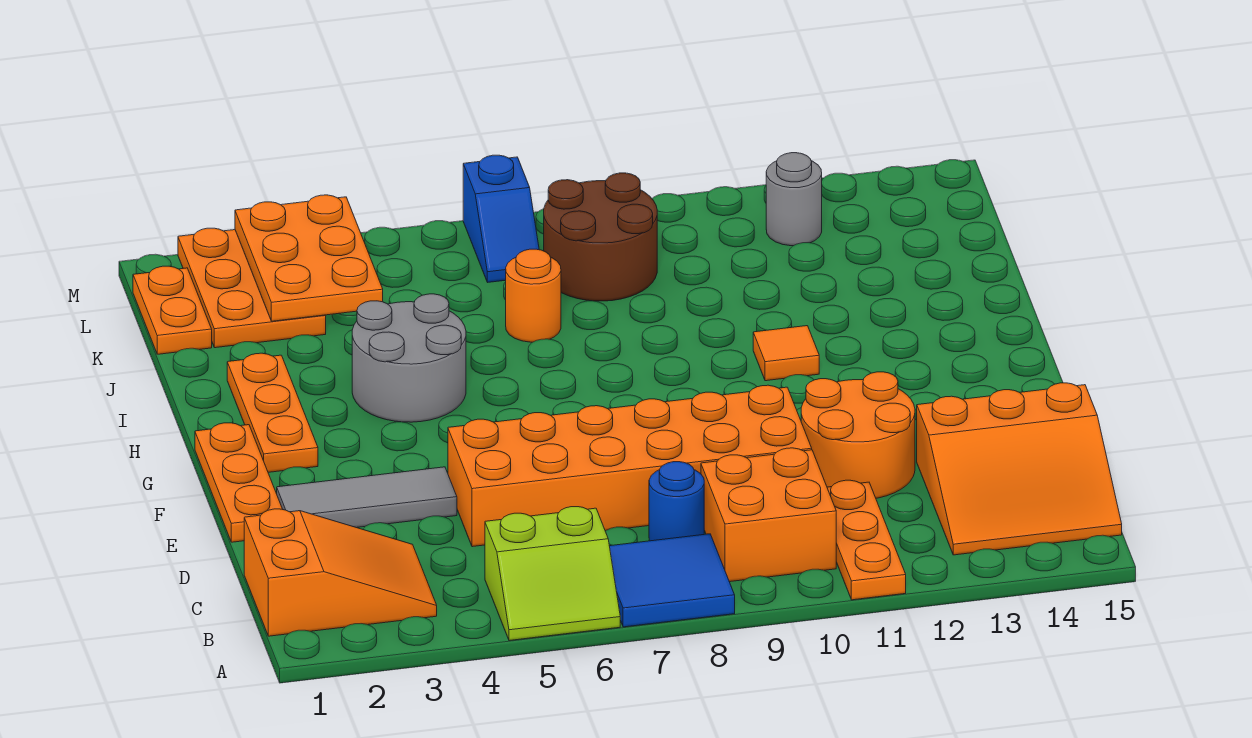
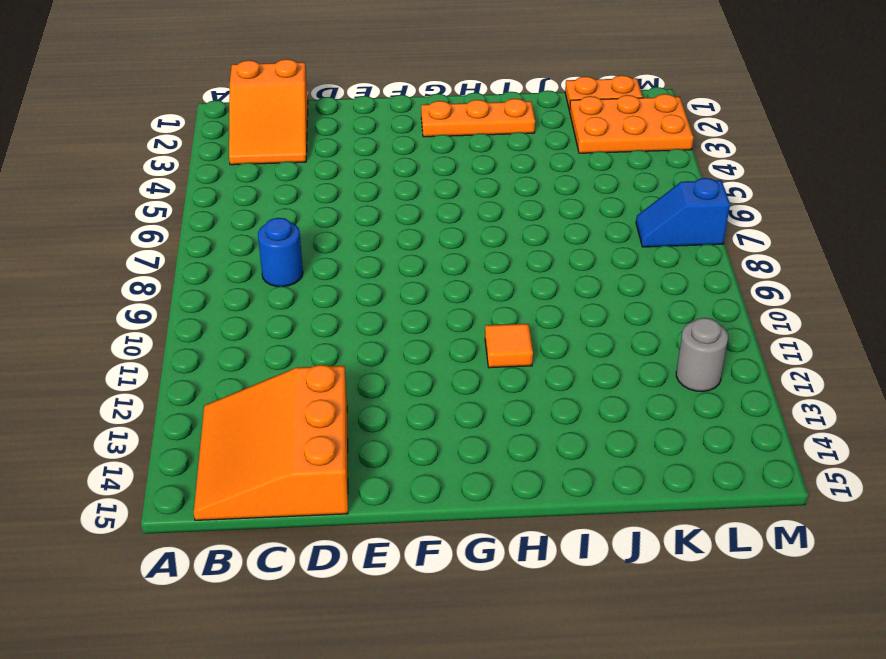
none -> lime 2x2 slope [485,507,620,641]
none -> blue 2x2 tile [610,534,735,627]
none -> orange 1x3 plate [827,480,906,600]

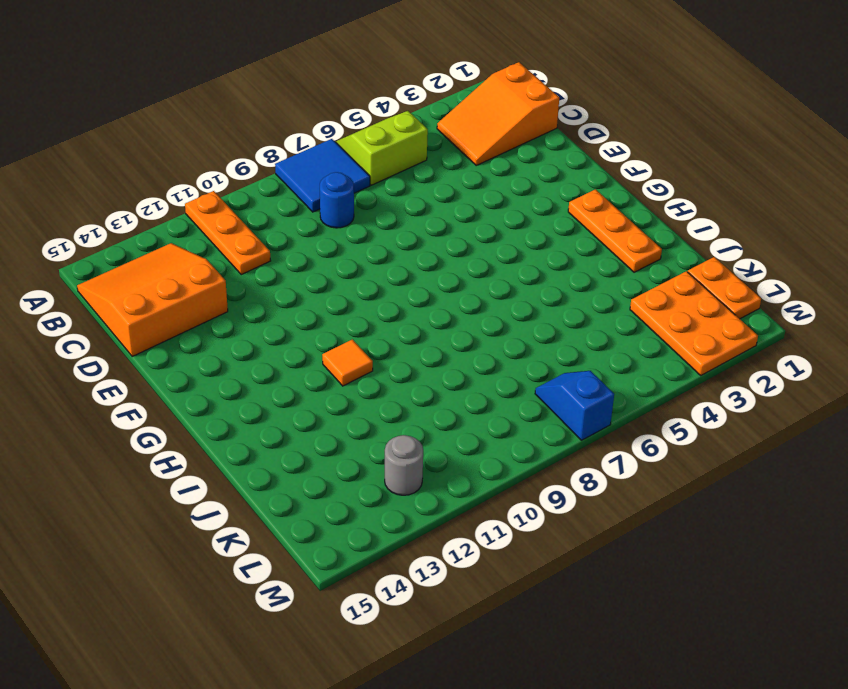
none -> orange 2x2 brick [701,448,836,582]
none -> orange 2x6 brick [448,385,812,547]
none -> orange 2x2 round brick [801,372,915,498]

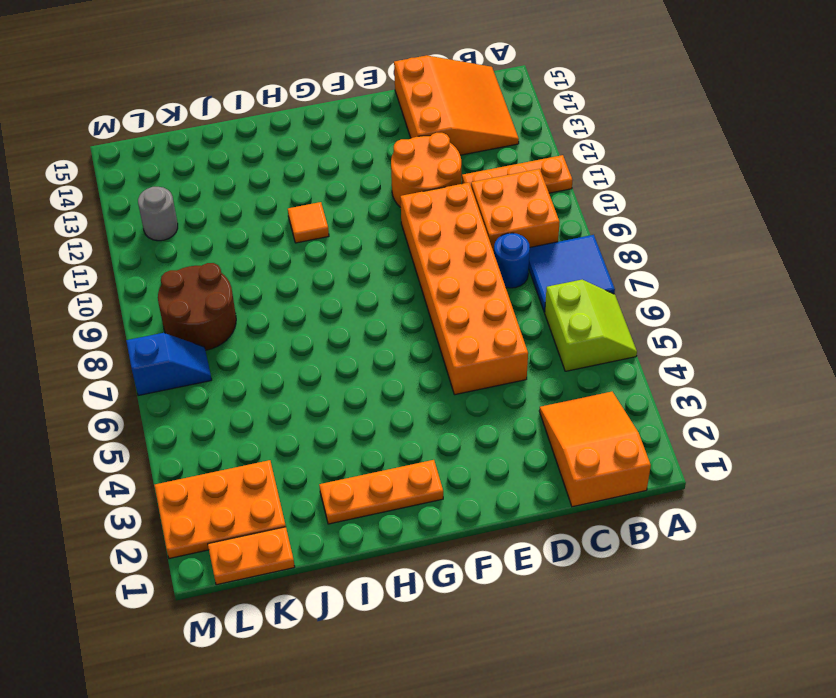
none -> orange 1x3 plate [195,423,282,542]
none -> grey 1x3 tile [277,467,457,528]
none -> grey 2x2 round brick [352,294,466,422]

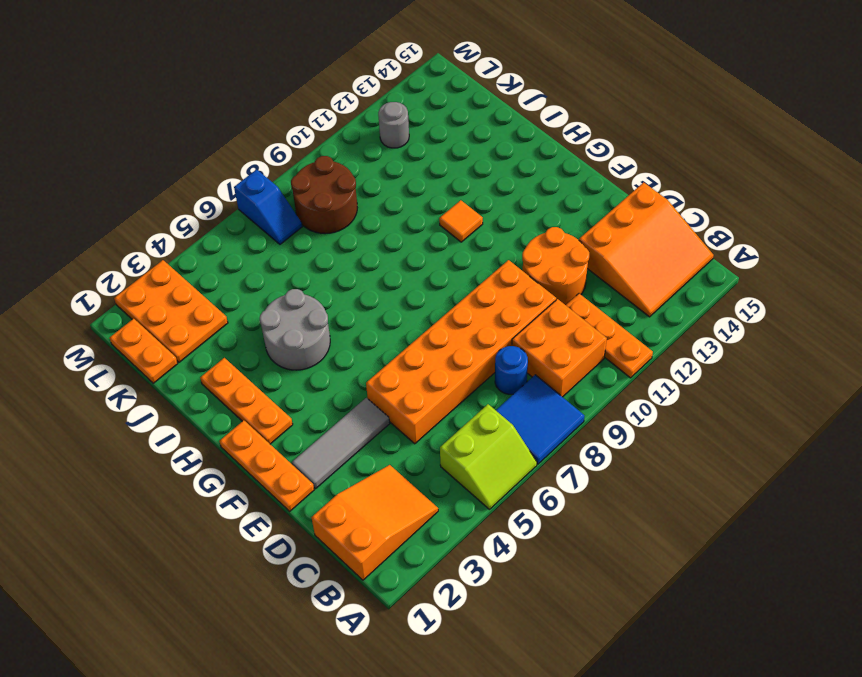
none -> orange 1x1 round brick [506,249,561,342]
none -> orange 2x3 plate [235,195,383,321]

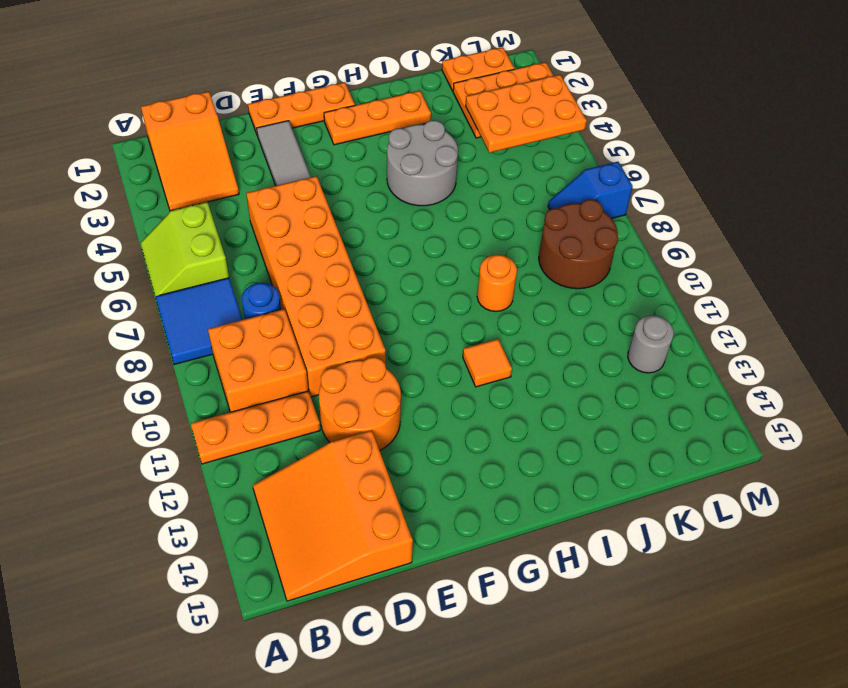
orange 1x1 round brick [477,255,517,311] -> orange 1x1 round brick moved to [506,249,561,342]

